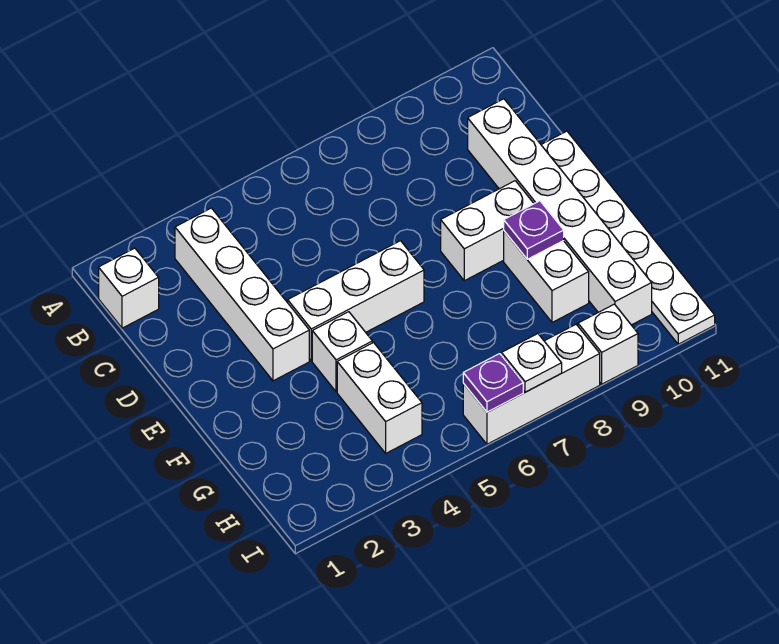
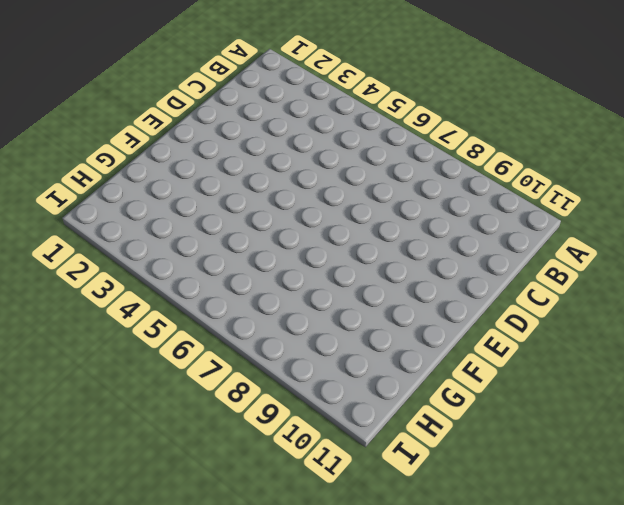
none -> white 1x1 brick [99,248,159,328]
none -> white 1x4 brick [175,208,309,381]
none -> white 1x6 brick [468,99,652,325]

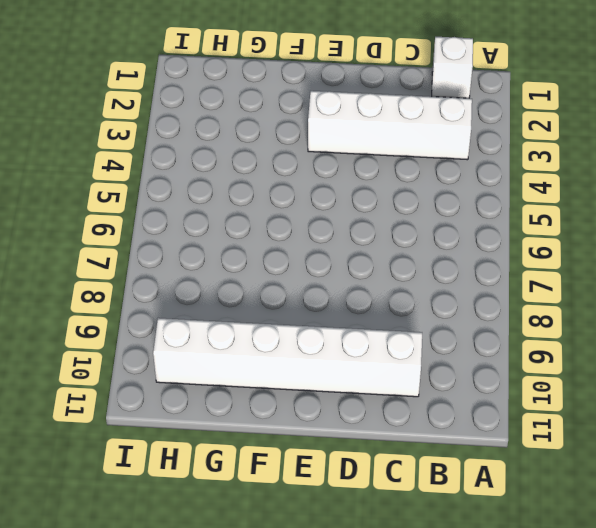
none -> white 1x6 plate [541,131,715,344]
none -> white 1x3 brick [288,241,424,361]
none -> white 1x2 brick [441,181,534,281]

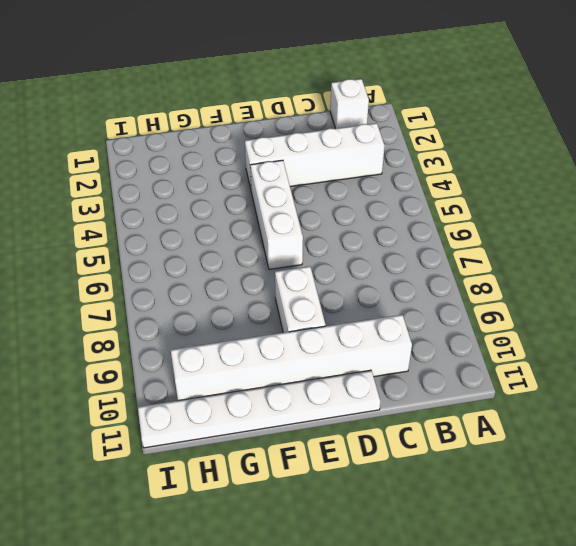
none -> white 1x1 brick [312,312,372,392]
none -> white 1x2 brick [504,231,589,322]
none -> white 1x2 brick [337,343,422,453]

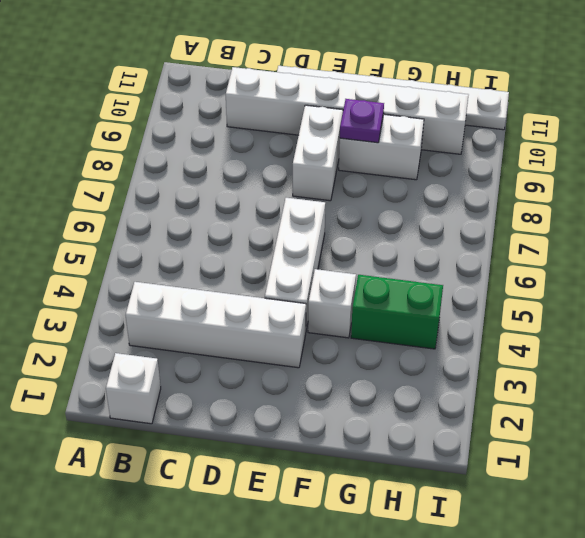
green 1x2 brick [351,275,443,349] -> white 1x2 brick [337,343,422,453]
none -> white 1x3 brick [463,324,600,444]
none -> white 1x1 brick [578,304,638,384]
none -> purple 1x1 plate [463,354,523,412]

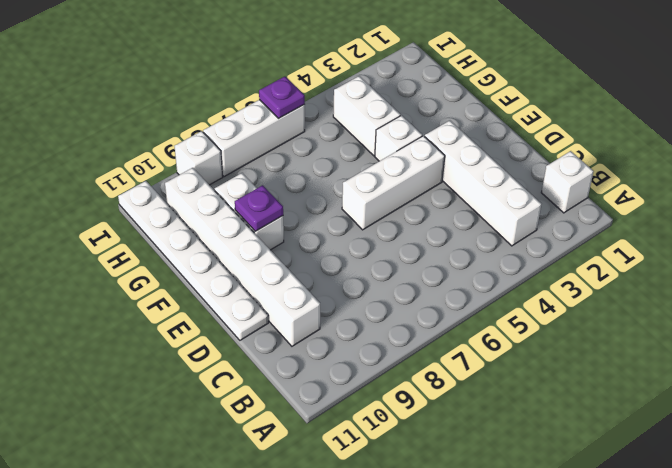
none -> white 1x2 brick [441,181,534,281]
none -> white 1x1 plate [502,334,562,392]

